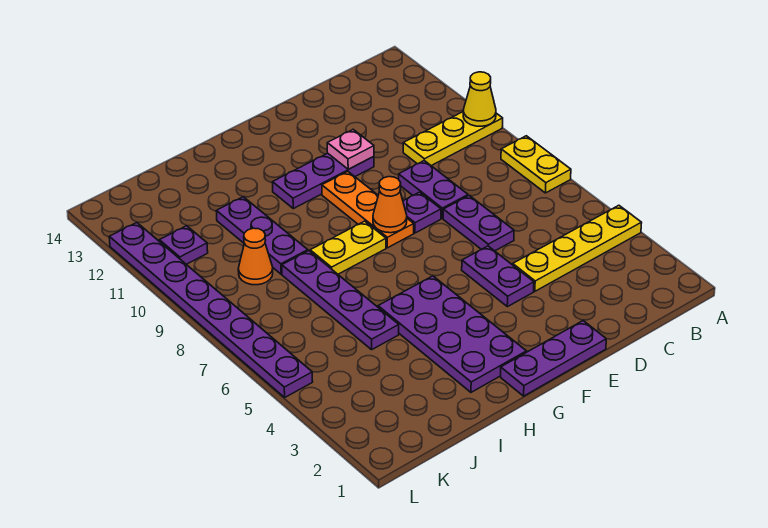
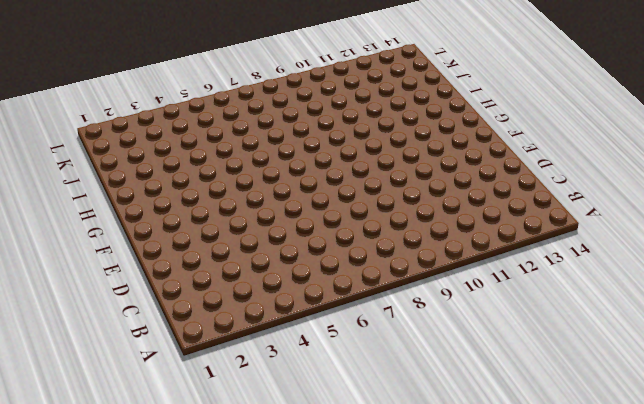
none -> yellow 1x4 plate [513,205,642,291]
none -> yellow 1x2 plate [501,136,571,193]
none -> yellow 1x3 plate [403,112,503,166]

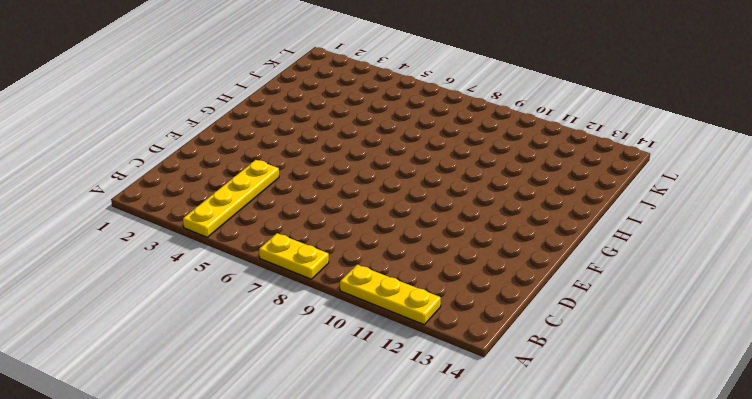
yellow 1x3 plate [340,265,441,325] -> yellow 1x3 plate turned to [403,112,503,166]
none -> purple 1x2 plate [443,196,514,251]
none -> purple 1x2 plate [399,161,468,218]
none -> purple 1x3 plate [501,321,606,396]

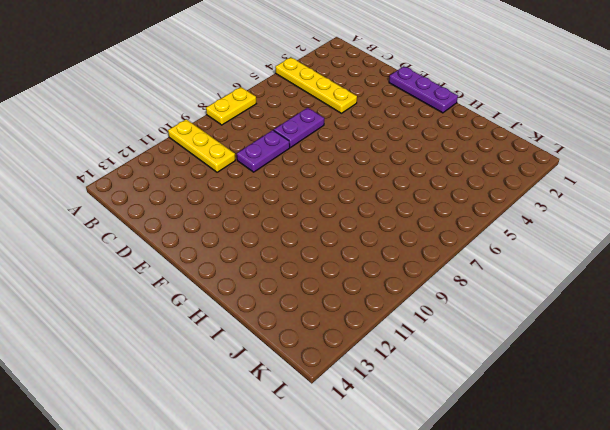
none -> purple 1x2 plate [462,246,534,307]
none -> purple 1x1 plate [403,192,441,233]
none -> purple 1x3 plate [272,153,374,209]

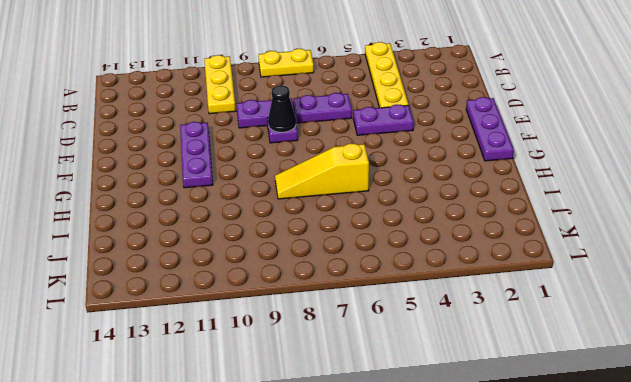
black 1x1 cone [268,85,296,132] -> none
yellow 1x3 slope [275,143,369,199] -> yellow 1x2 plate [310,221,386,274]
none -> orange 1x3 plate [322,172,414,248]
none -> purple 2x4 plate [378,276,526,392]
none -> purple 1x4 plate [282,251,399,350]

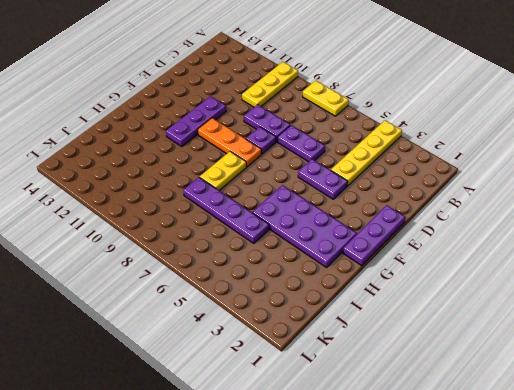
none -> purple 1x3 plate [216,197,308,274]
none -> orange 1x1 cone [238,228,273,285]
none -> purple 1x1 plate [159,226,208,264]

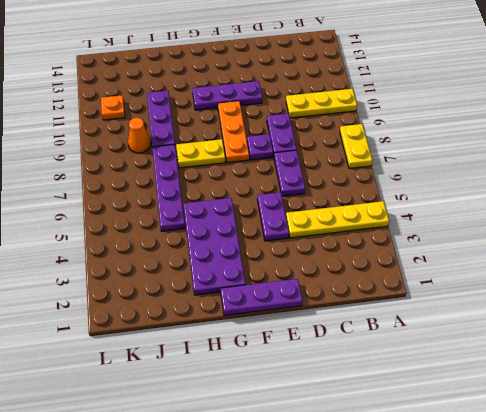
orange 1x1 plate [101,95,125,120] -> purple 1x1 plate [159,226,208,264]
none -> purple 1x8 plate [109,223,313,397]
none -> yellow 1x1 cone [463,72,496,126]
none -> pink 1x1 plate [327,130,374,169]

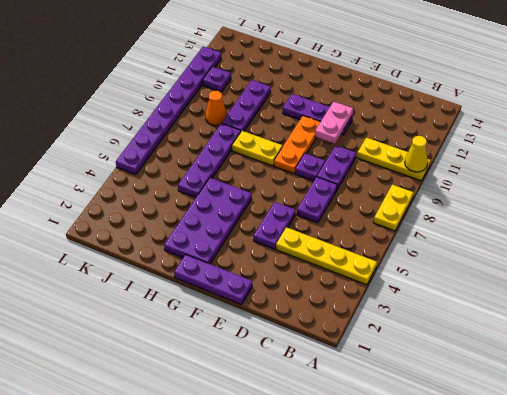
pink 1x2 plate [315,102,353,144] -> pink 1x1 plate [327,130,374,169]
none -> orange 1x1 cone [373,177,407,233]

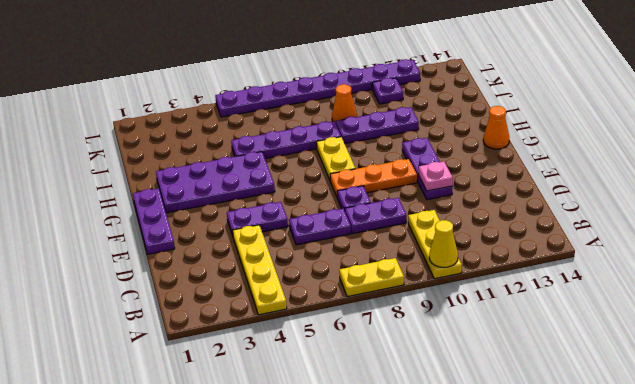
orange 1x1 cone [483,106,509,149] -> orange 1x1 cone moved to [373,177,407,233]

